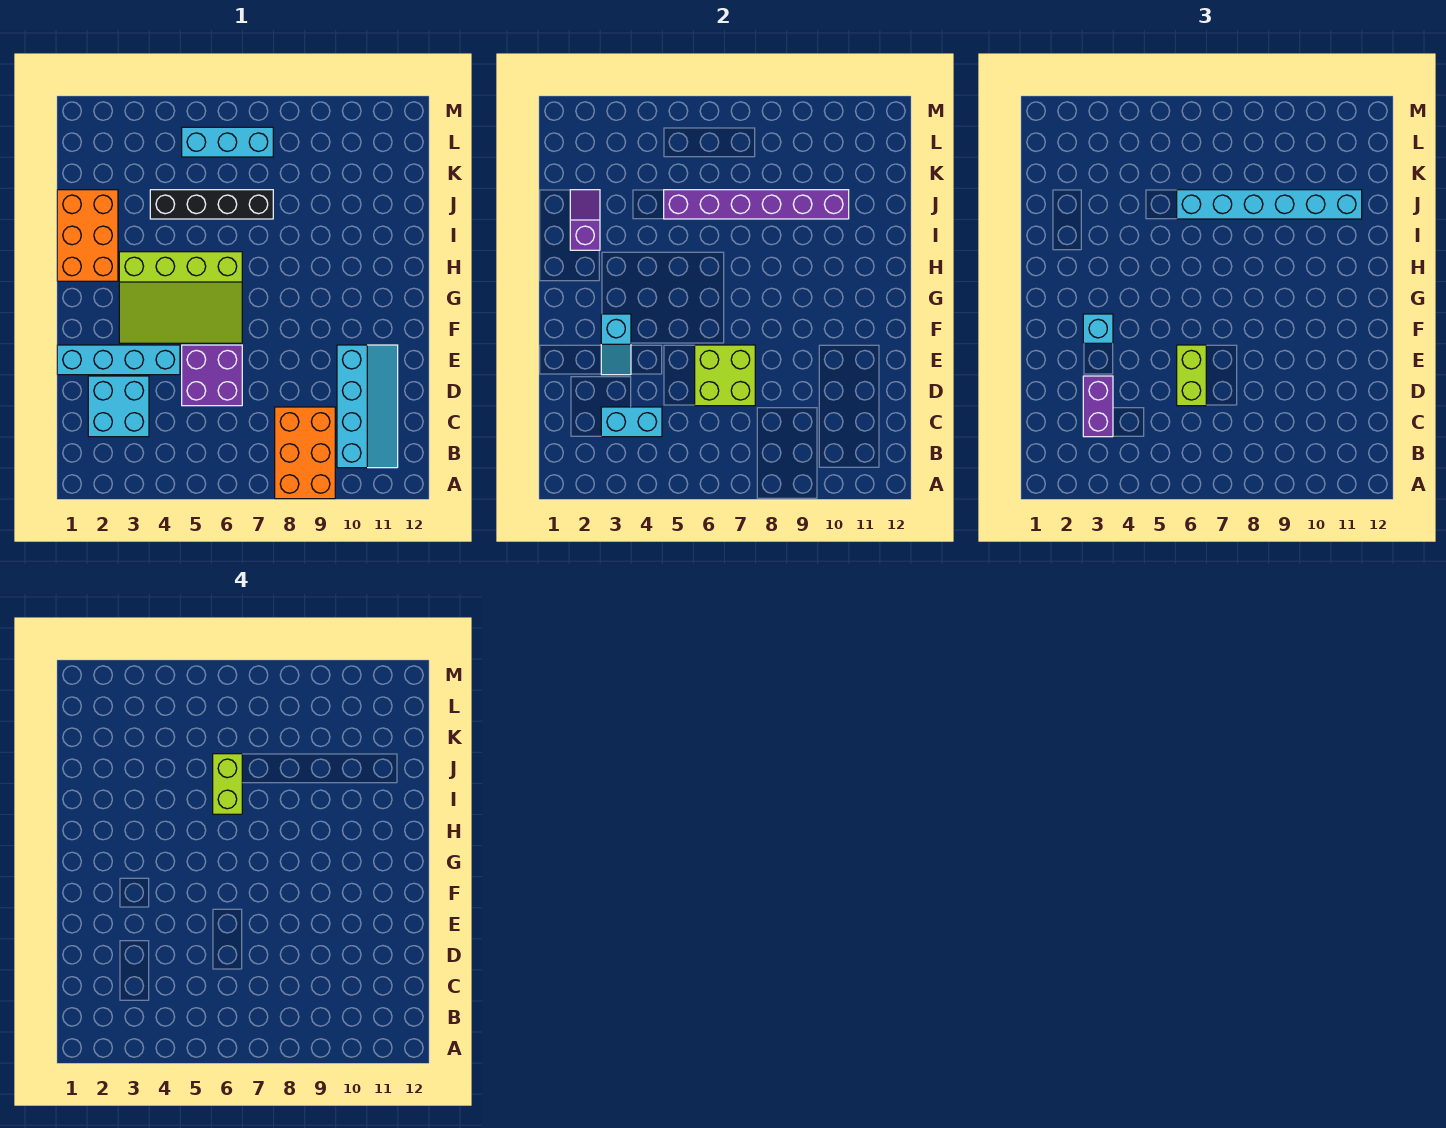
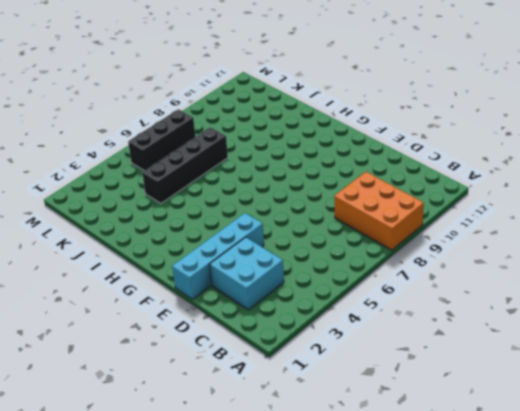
black 1x3 brick [128,109,195,171] -> cyan 1x3 brick [182,127,273,157]
none -> cyan 2x4 slope [337,345,398,468]
none -> purple 2x2 brick [182,345,242,406]
none -> lime 3x4 slope [119,252,242,343]

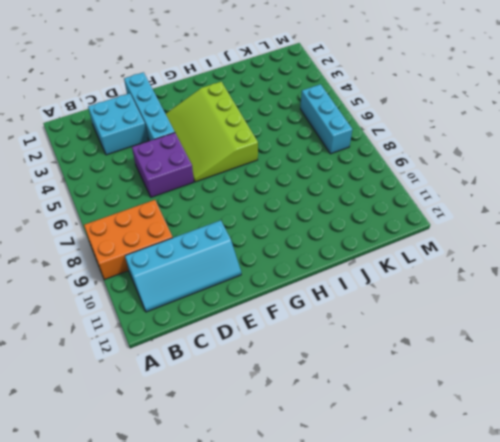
none -> orange 2x3 brick [57,190,118,281]
none -> black 1x4 brick [150,190,273,219]
none -> cyan 1x2 brick [601,407,662,437]

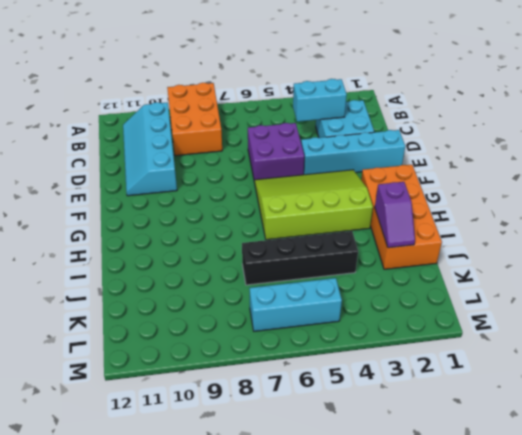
orange 2x4 brick [361,165,442,269] -> orange 2x3 brick [57,190,118,281]
none -> lime 2x2 brick [695,345,755,406]
none -> cyan 1x2 slope [601,314,631,375]
none -> purple 1x6 brick [664,190,849,219]

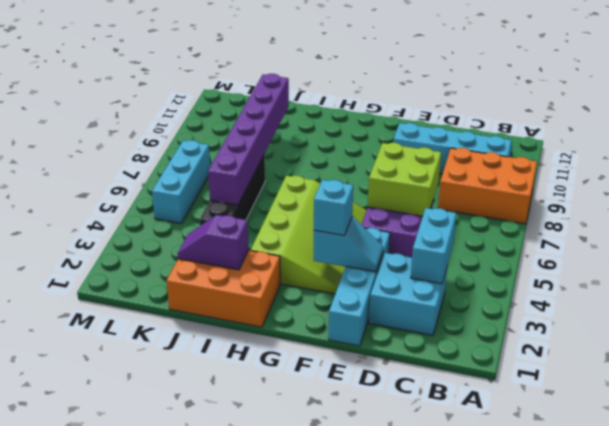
none -> purple 1x2 brick [1083,376,1113,437]
none -> lime 1x2 brick [1177,345,1206,406]
none -> cyan 1x6 brick [1177,190,1362,219]

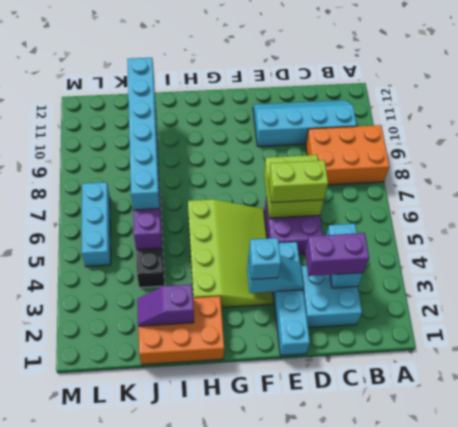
none -> lime 1x2 brick [213,754,242,814]

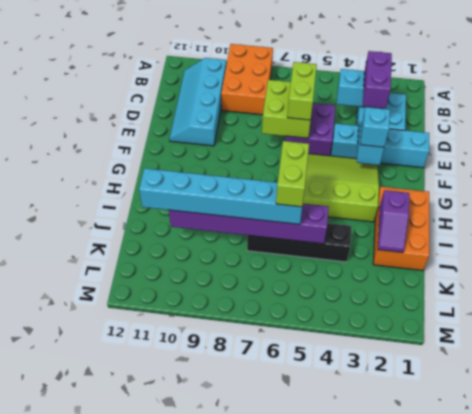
none -> cyan 1x3 brick [182,127,273,157]

